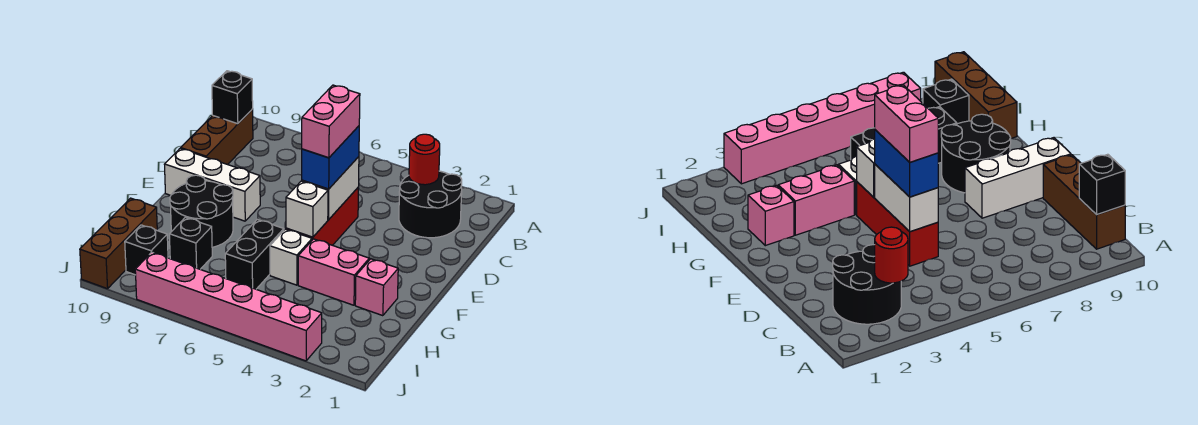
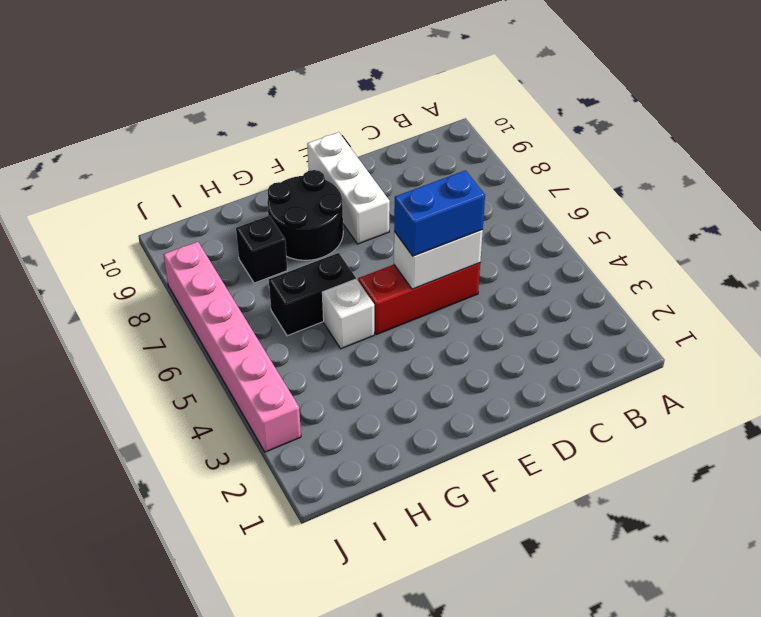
none -> black 2x2 round brick [399,171,462,238]
none -> brown 1x3 brick [181,109,253,165]
none -> pink 1x1 brick [355,259,398,316]

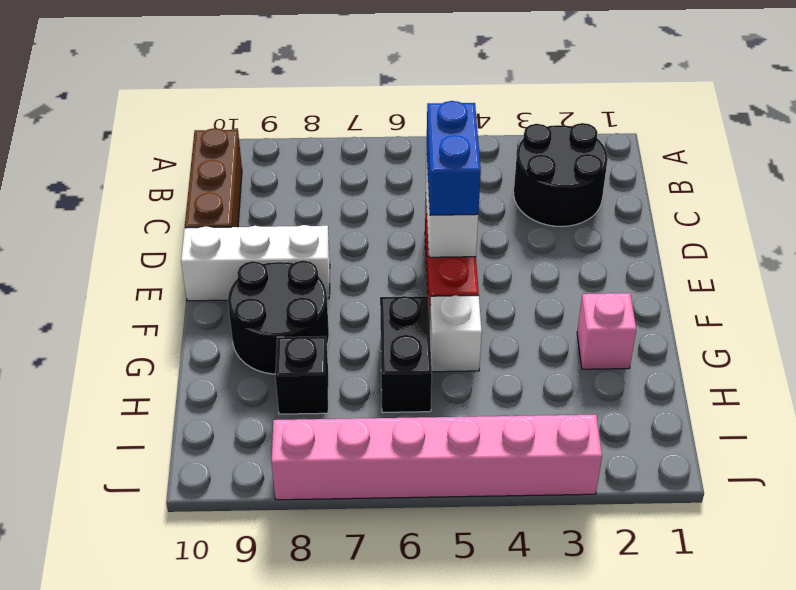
none -> pink 1x2 brick [298,239,369,305]
none -> brown 1x3 brick [80,198,157,289]
none -> black 1x1 brick [125,225,168,275]

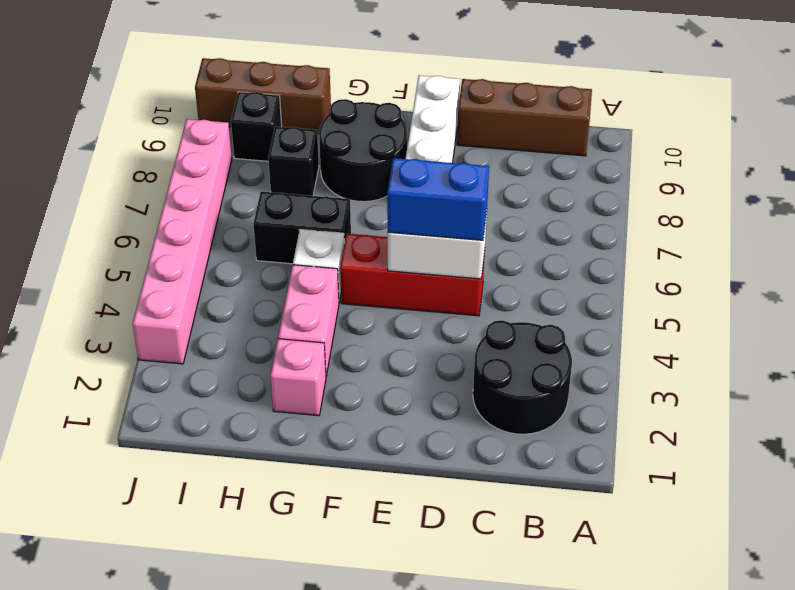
none -> red 1x1 round brick [409,134,440,185]
none -> black 1x1 brick [212,71,253,124]
none -> white 1x1 brick [286,181,328,237]

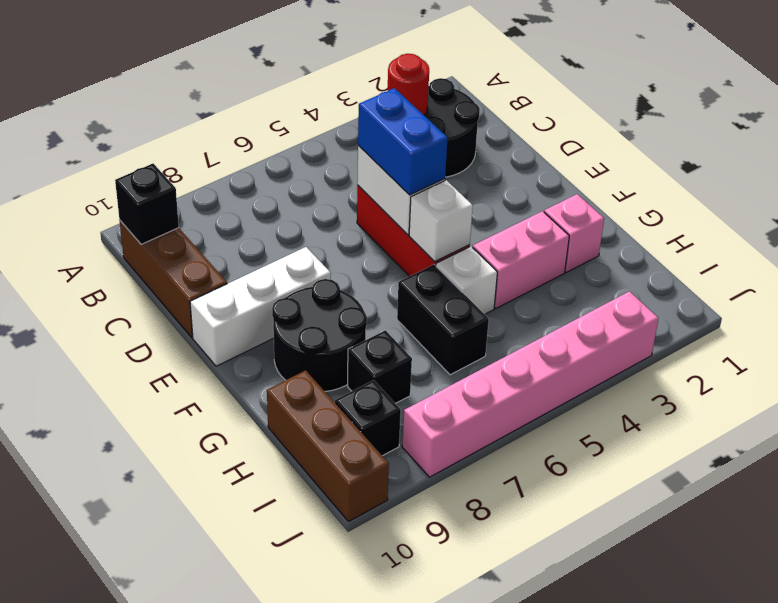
none -> pink 1x2 brick [302,85,360,158]

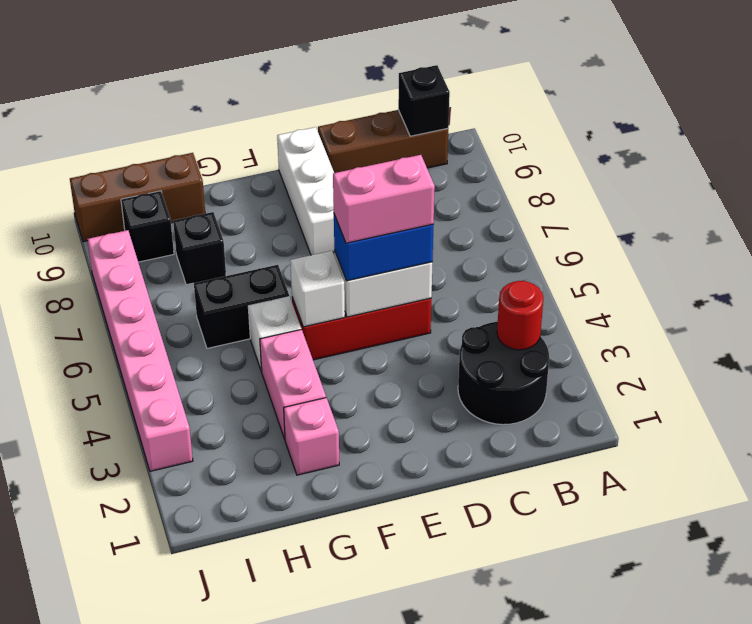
none -> black 2x2 round brick [170,175,233,247]

